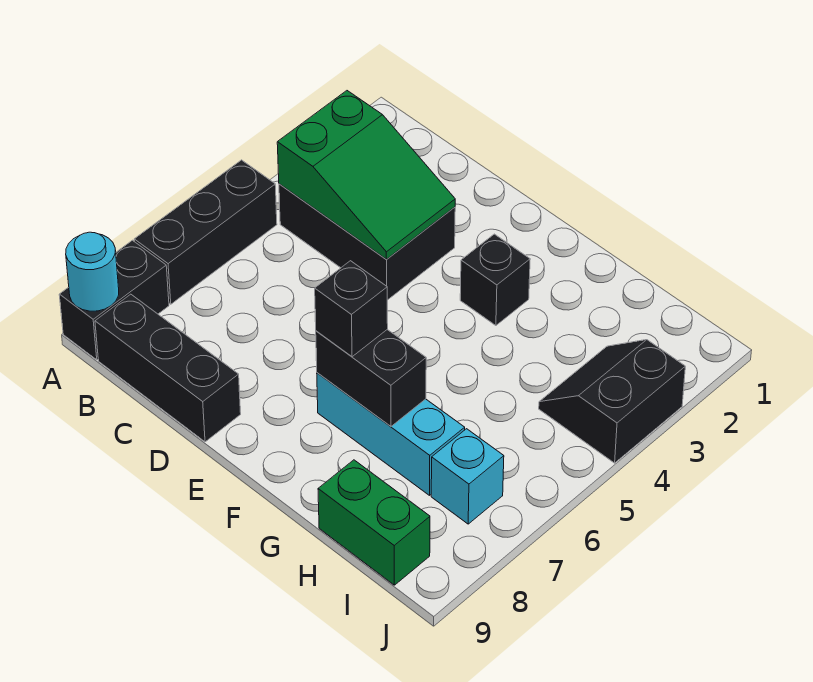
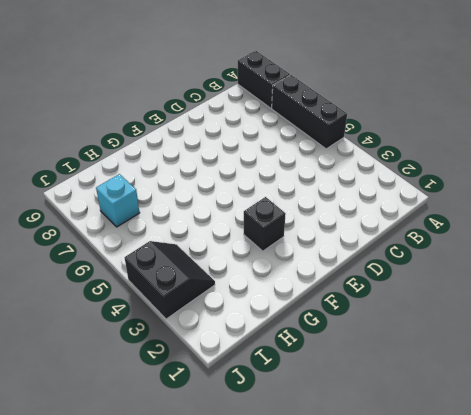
none -> black 2x3 brick [279,184,455,300]
none -> black 1x3 brick [95,294,241,442]
none -> cyan 1x3 brick [317,373,465,495]

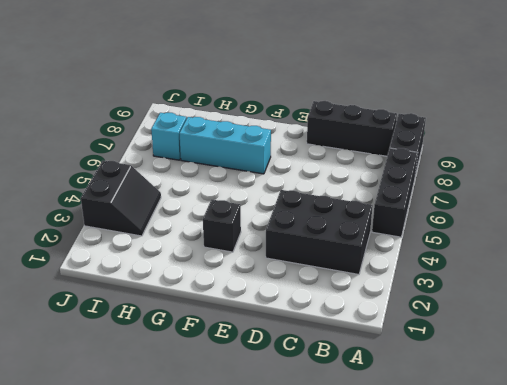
none -> green 1x2 brick [318,460,430,585]
none -> cyan 1x1 round brick [66,232,119,311]
none -> green 2x3 slope [277,91,455,260]

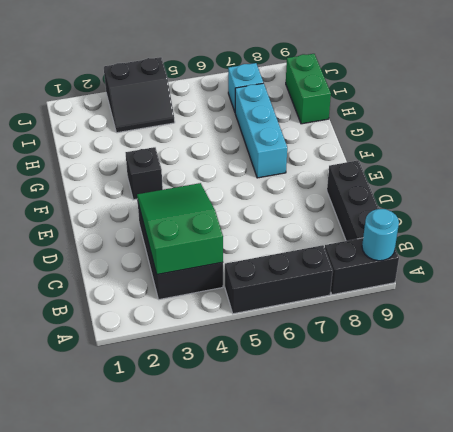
none -> black 1x2 brick [316,330,426,426]
none -> black 1x1 brick [315,261,388,357]

